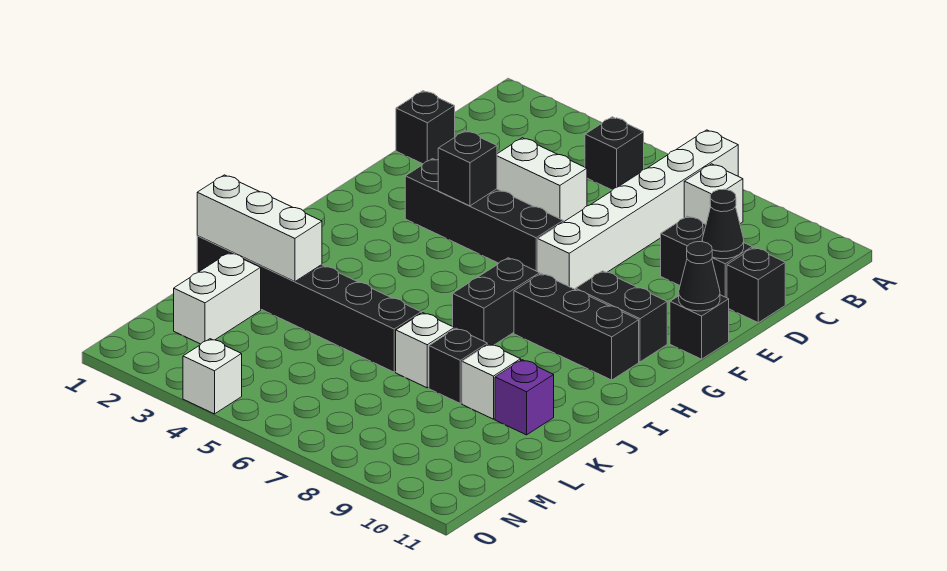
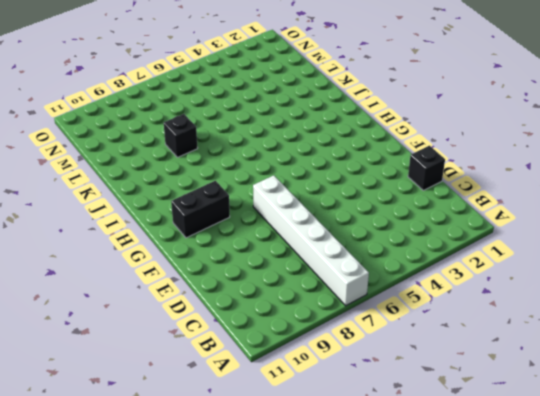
none -> black 1x1 brick [585,117,644,190]
none -> white 1x1 brick [684,164,743,224]
none -> white 1x2 brick [497,138,587,222]

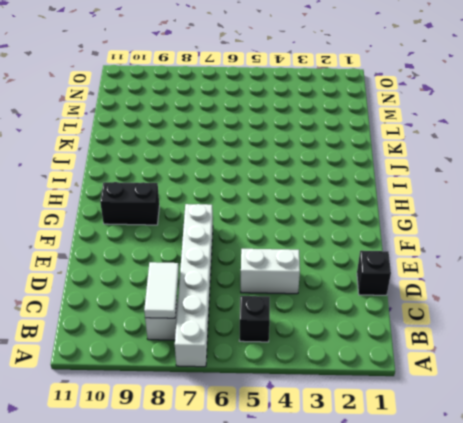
white 1x2 tile [144,262,179,318] -> none
none -> black 1x2 brick [661,216,752,298]
none -> black 1x1 brick [727,248,785,323]
none -> black 1x4 brick [405,159,563,272]

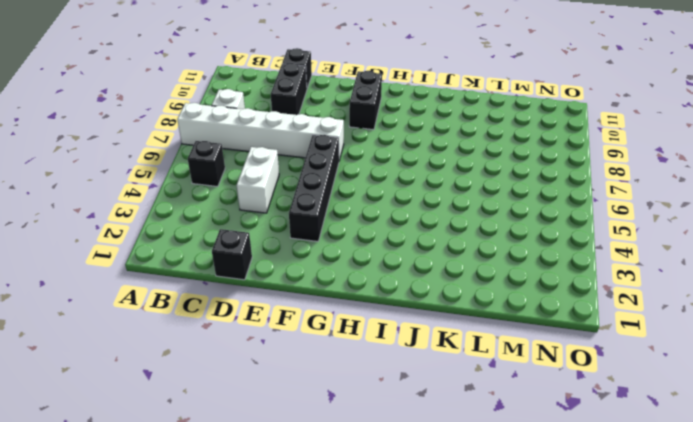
none -> black 1x1 brick [670,295,729,359]
none -> black 1x2 brick [453,258,540,345]
none -> black 1x3 brick [514,274,639,380]

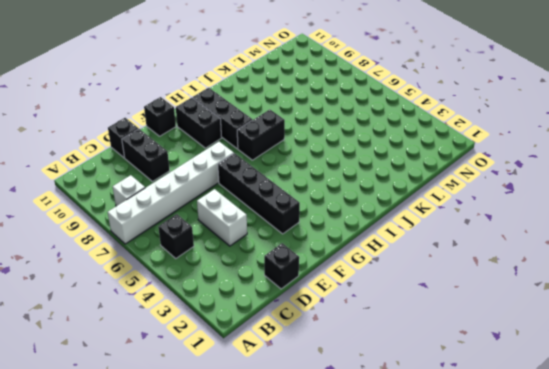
none -> black 1x6 brick [197,236,421,372]
none -> white 1x1 brick [396,313,454,388]
none -> black 1x1 brick [429,328,487,403]

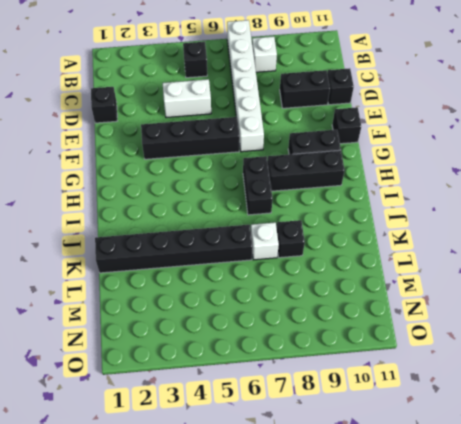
none -> white 1x1 brick [462,344,521,419]
none -> purple 1x1 brick [495,360,554,435]
none -> white 1x2 brick [174,253,261,344]

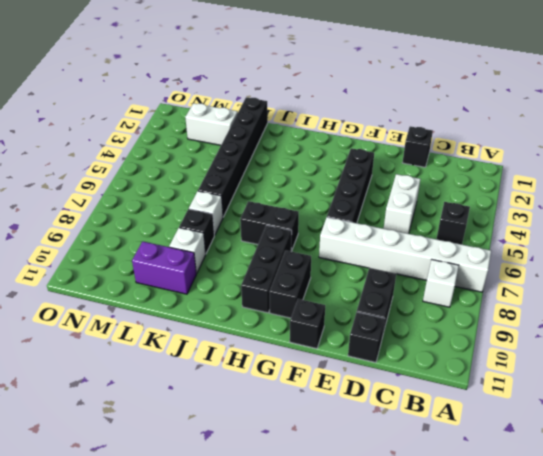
purple 1x2 brick [132,241,197,294] -> purple 1x1 brick [495,360,554,435]
none -> white 1x1 brick [183,339,242,414]
none -> black 1x1 cone [702,189,744,259]
none -> black 1x1 brick [438,131,497,206]

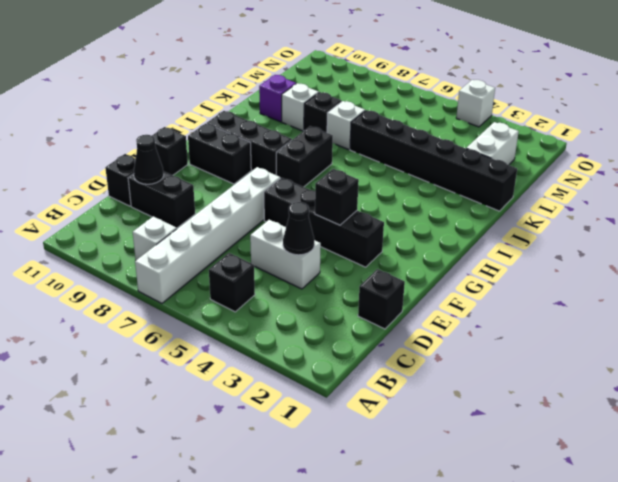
black 1x1 cone [283,202,314,255] -> black 1x1 cone moved to [679,242,720,311]
none -> white 1x3 brick [197,175,322,282]

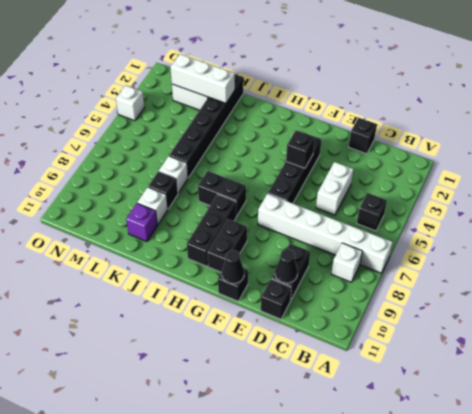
white 1x3 brick [171,54,235,103] -> white 1x3 brick turned to [197,175,322,282]

